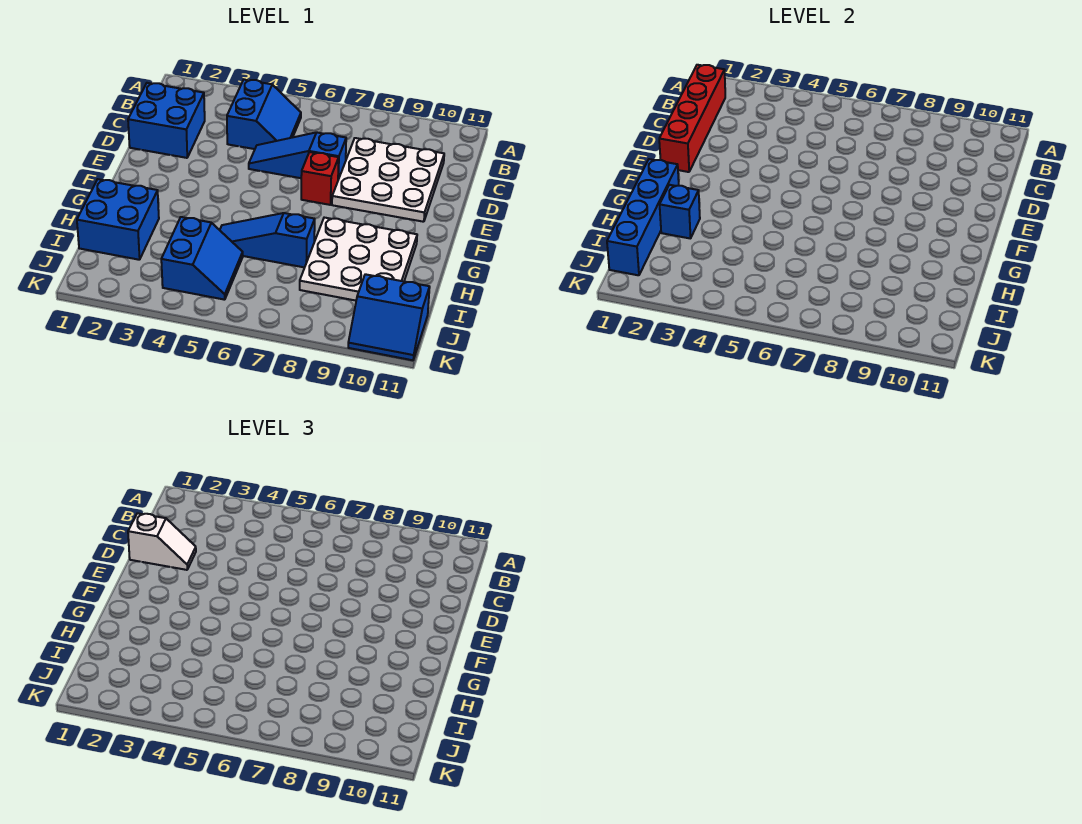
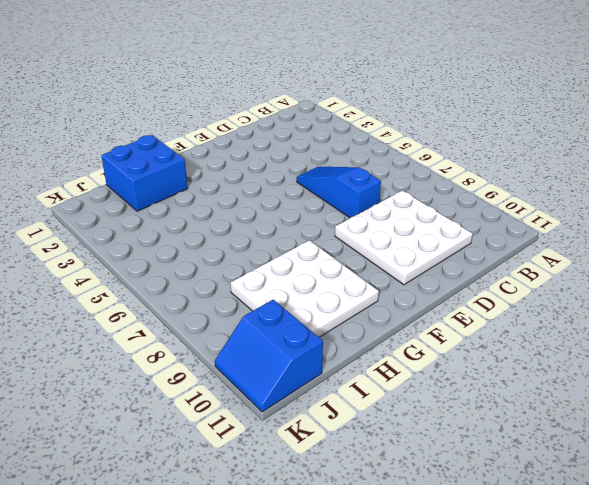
none -> blue 2x2 slope [227,80,301,149]
none -> blue 2x2 brick [128,83,205,158]
none -> red 1x1 brick [301,152,339,205]

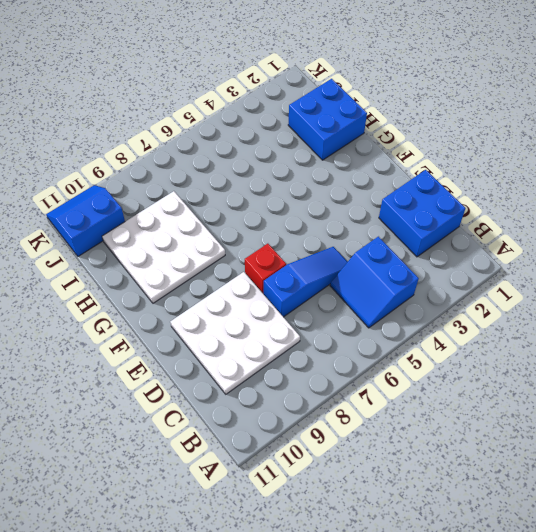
none -> blue 1x3 slope [220,213,315,267]
none -> blue 2x2 slope [161,217,243,300]
none -> red 1x4 brick [659,65,725,172]

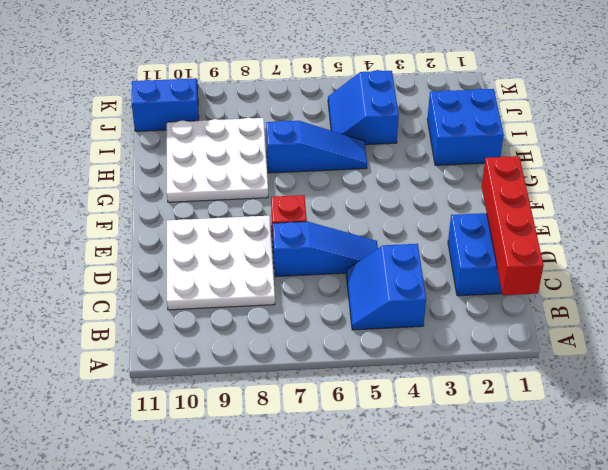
none -> blue 1x4 brick [607,159,679,275]
none -> blue 1x1 brick [660,185,700,239]
none -> white 1x2 slope [128,513,196,570]

